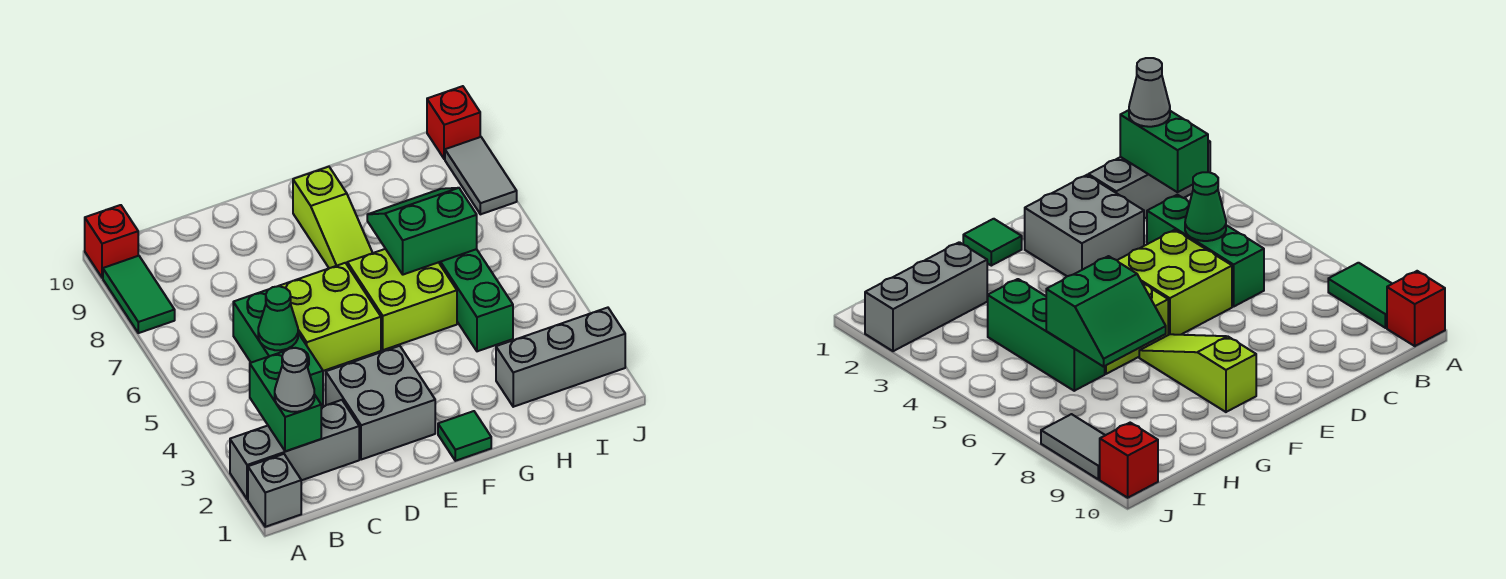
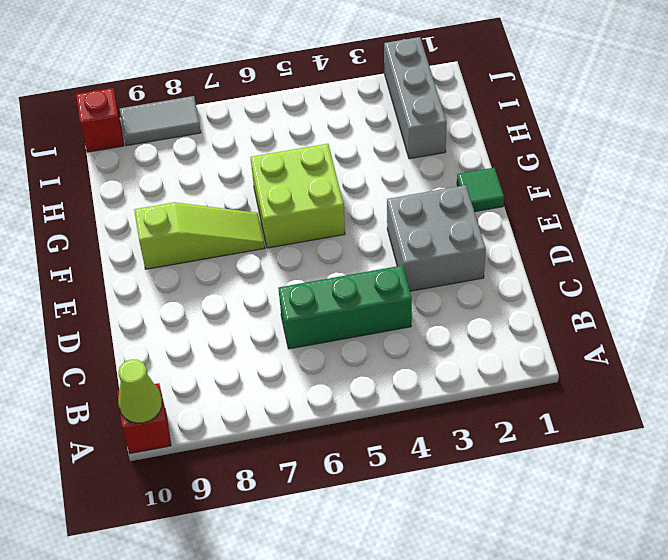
lime 1x1 cone [118,360,162,423] -> none
none -> grey 1x1 brick [248,454,301,527]
none -> grey 1x3 brick [230,400,359,499]
none -> green 1x2 tile [103,256,175,333]

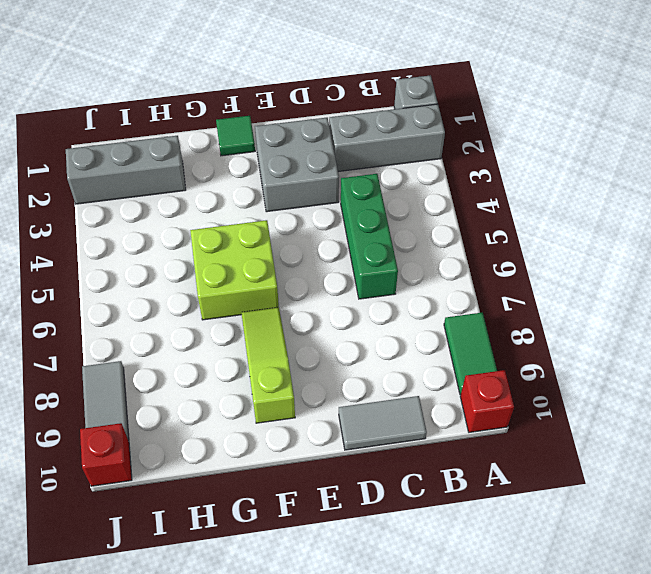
grey 1x2 tile [339,396,427,450] -> none
none -> lime 2x2 brick [280,263,381,371]
none -> green 1x3 brick [439,249,513,351]
none -> green 1x2 brick [250,351,321,451]

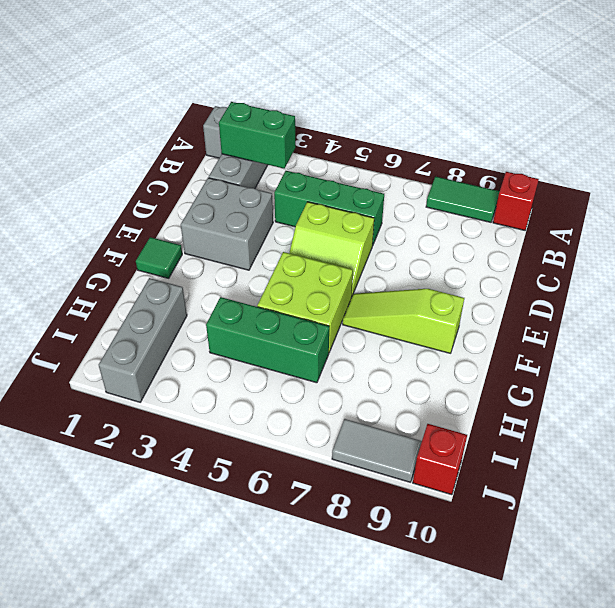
lime 2x2 slope [290,202,374,296] -> lime 2x2 brick [280,263,381,371]
none -> green 1x1 cone [258,286,298,350]
none -> green 2x2 slope [367,188,477,275]
none -> grey 1x1 cone [275,348,314,412]

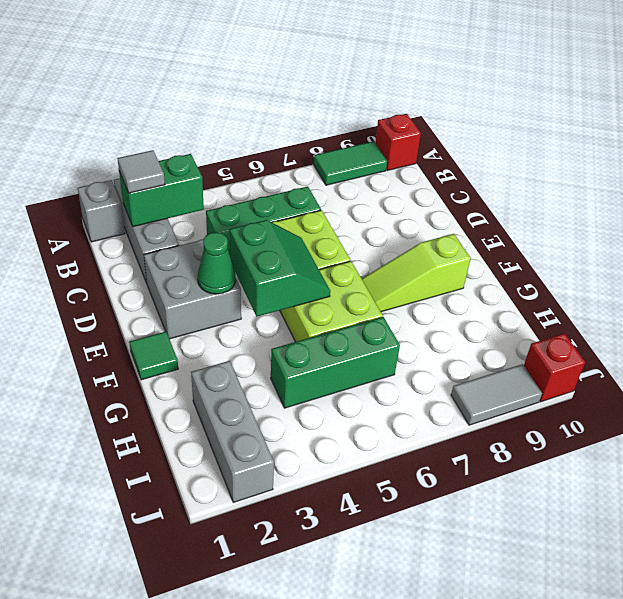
grey 1x1 tile [117,150,165,193] -> grey 1x1 cone [275,348,314,412]
green 1x1 cone [198,232,236,294] -> green 1x1 cone moved to [258,286,298,350]
green 2x2 slope [230,220,330,317] -> green 2x2 slope moved to [367,188,477,275]

